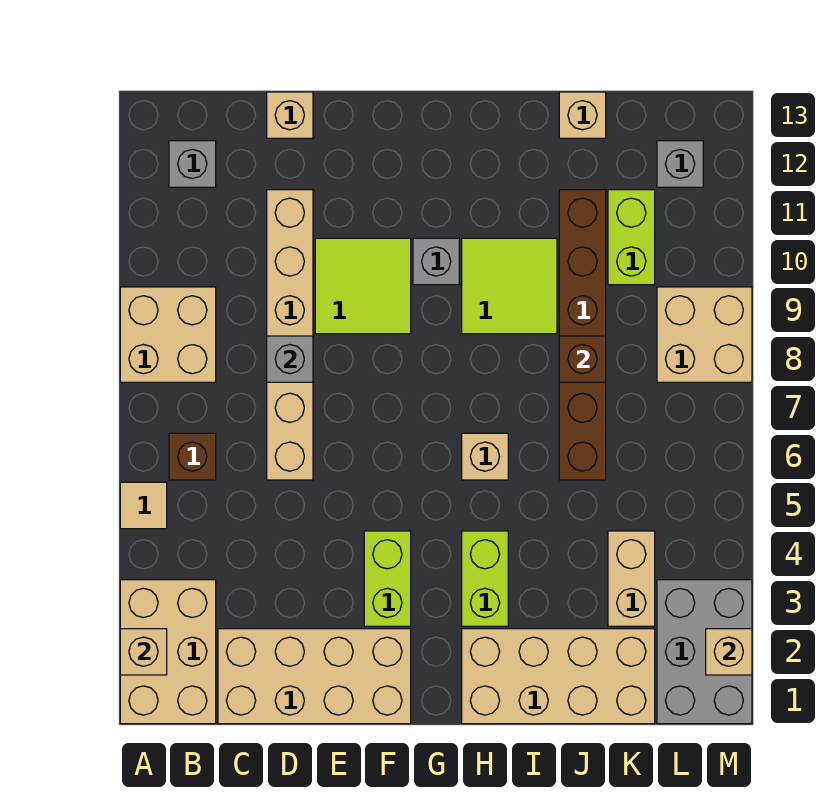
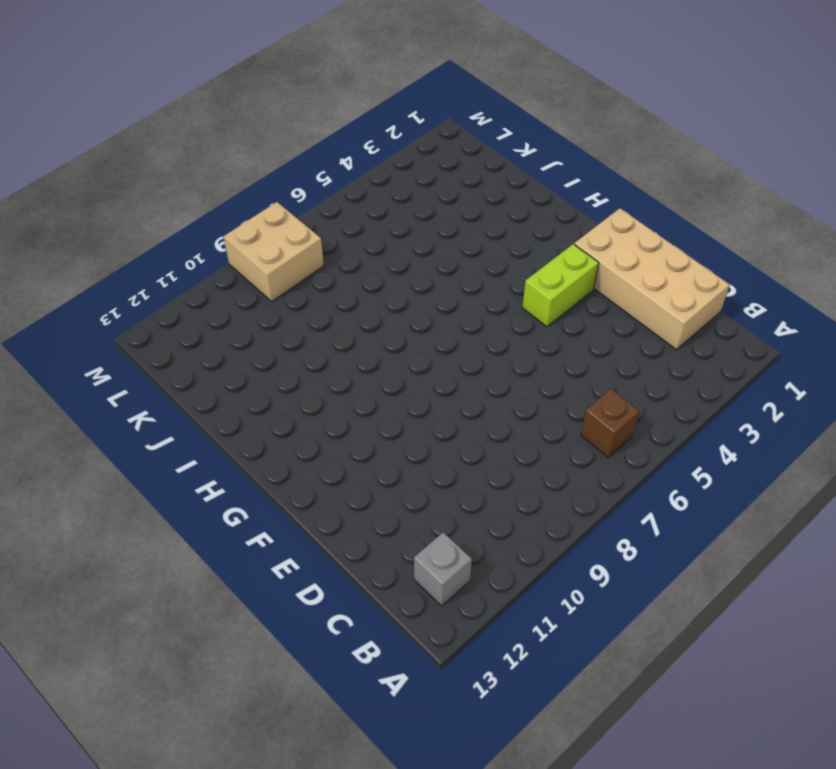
none -> tan 2x3 brick [120,580,216,724]
none -> tan 1x1 tile [120,482,167,529]
none -> tan 2x2 brick [120,287,216,382]

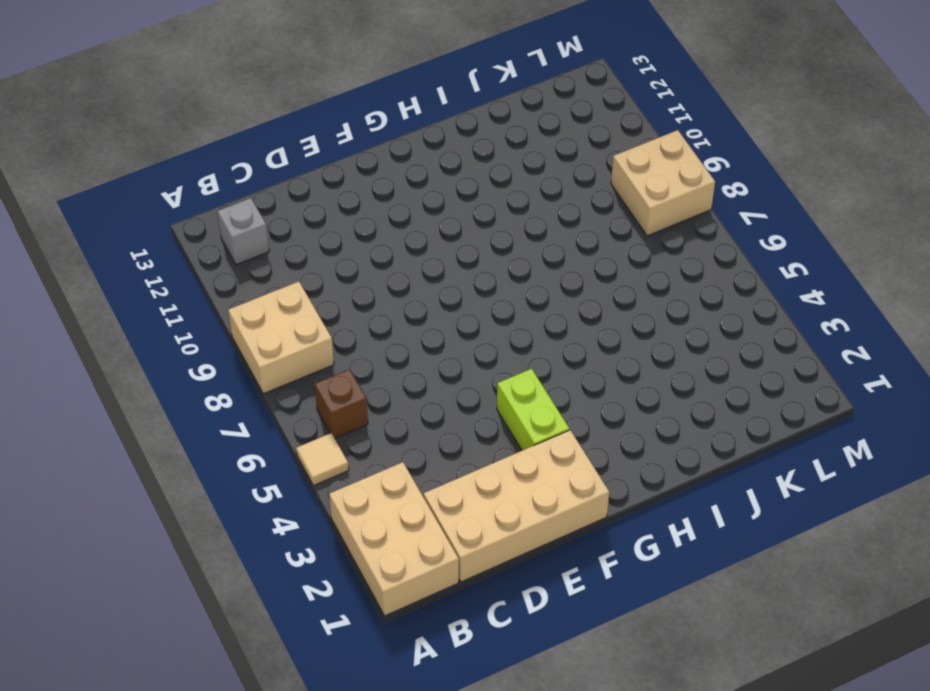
none -> tan 1x6 brick [267,190,313,480]
none -> tan 1x1 brick [267,92,313,138]
none -> lime 2x2 tile [315,238,411,334]

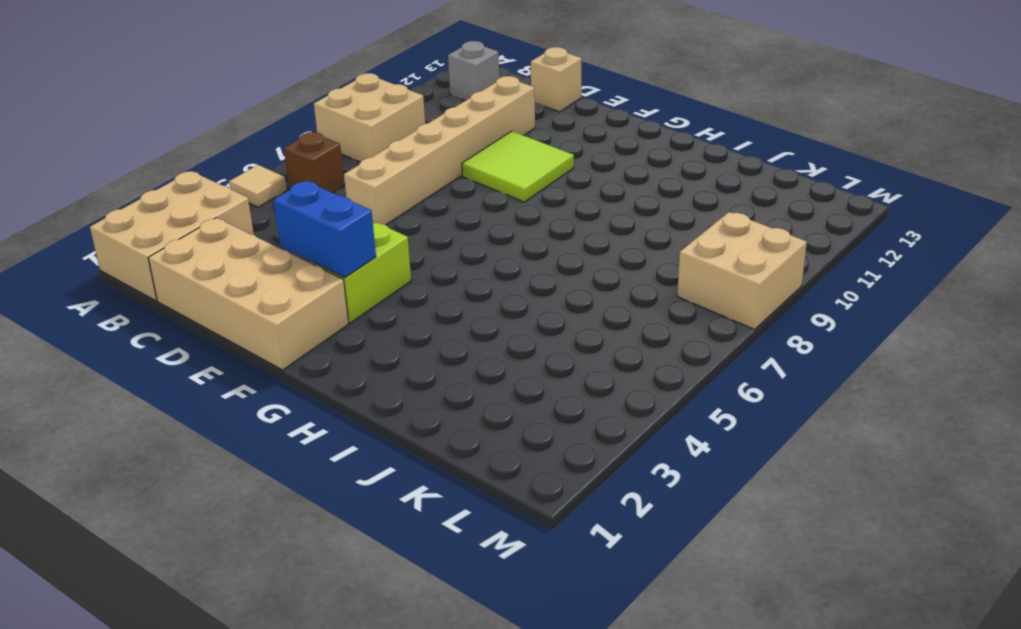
blue 1x2 brick [273,181,376,278] -> none
none -> grey 1x1 brick [413,238,459,285]
none -> tan 2x4 brick [462,629,655,724]
none -> lime 1x2 brick [462,531,508,626]

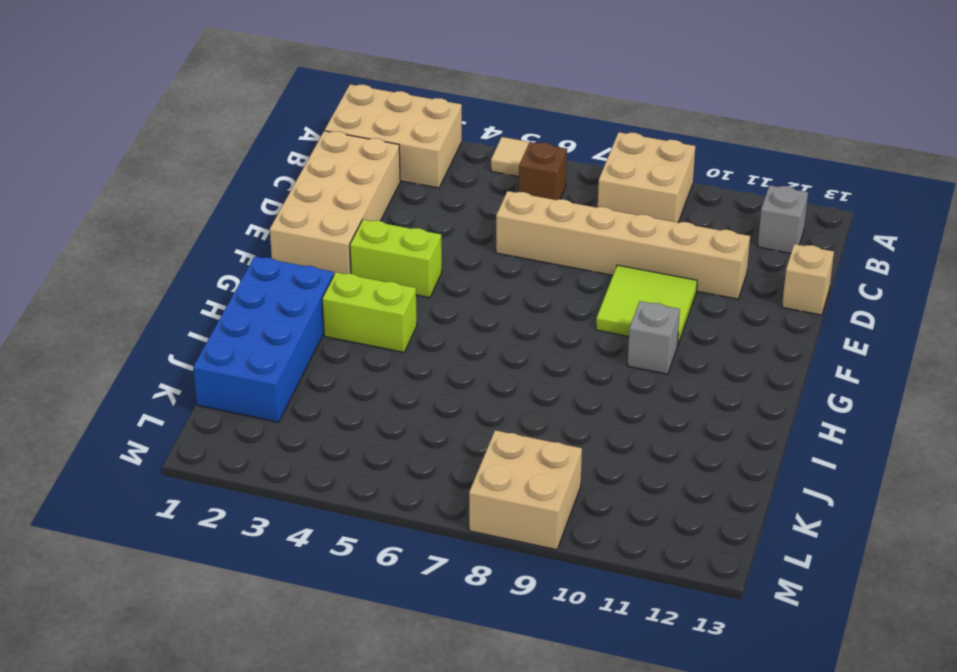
blue 2x4 brick [193,256,334,422] -> tan 2x4 brick [462,629,655,724]
none -> tan 1x1 brick [462,433,508,480]
none -> lime 2x2 tile [462,238,557,334]
none -> brown 1x6 brick [559,190,606,480]

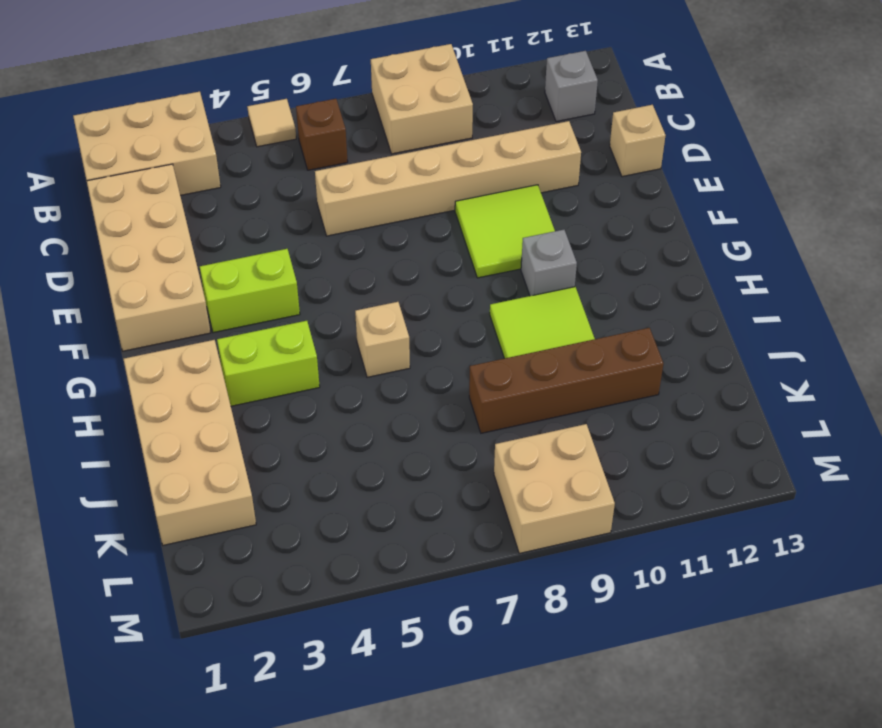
brown 1x4 brick [469,328,663,433] -> brown 1x6 brick [559,190,606,480]
none -> tan 1x1 brick [559,92,606,138]
none -> tan 1x2 brick [608,531,655,626]
none -> lime 1x2 brick [608,190,655,285]

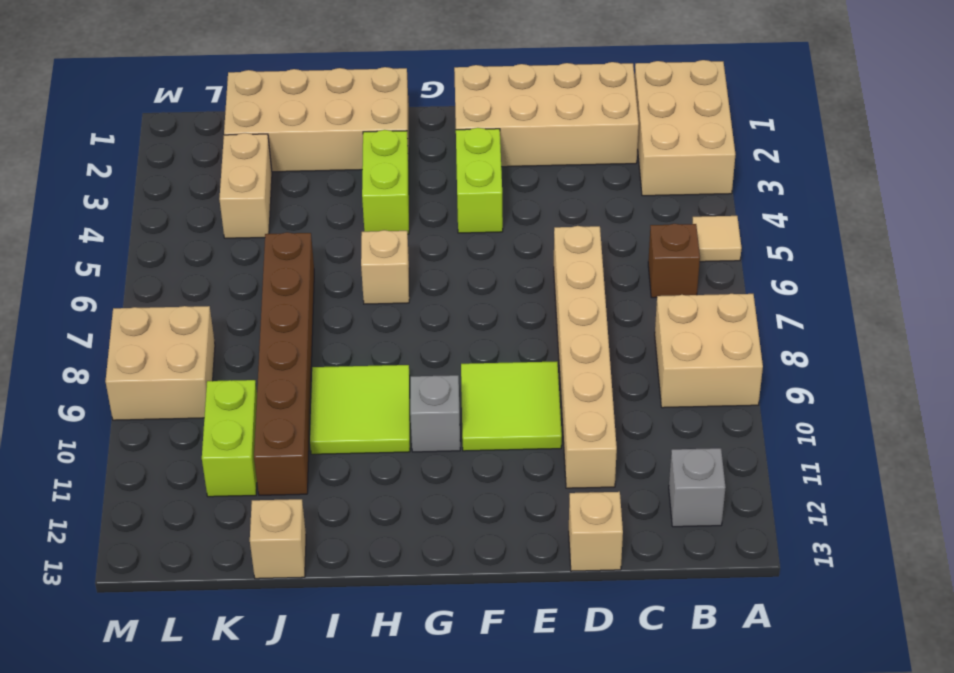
none -> grey 2x3 brick [657,580,752,724]
none -> grey 1x1 brick [657,141,703,187]
none -> tan 1x1 brick [120,629,167,675]

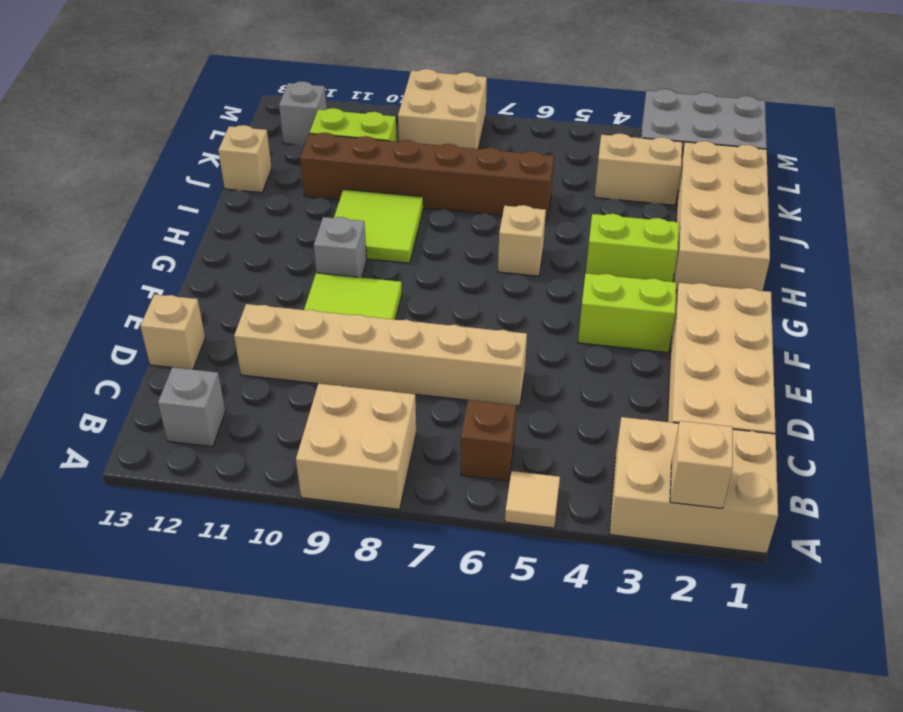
none -> grey 1x1 brick [267,336,313,382]
none -> brown 1x1 brick [559,336,606,382]
none -> tan 1x1 brick [706,629,752,675]

